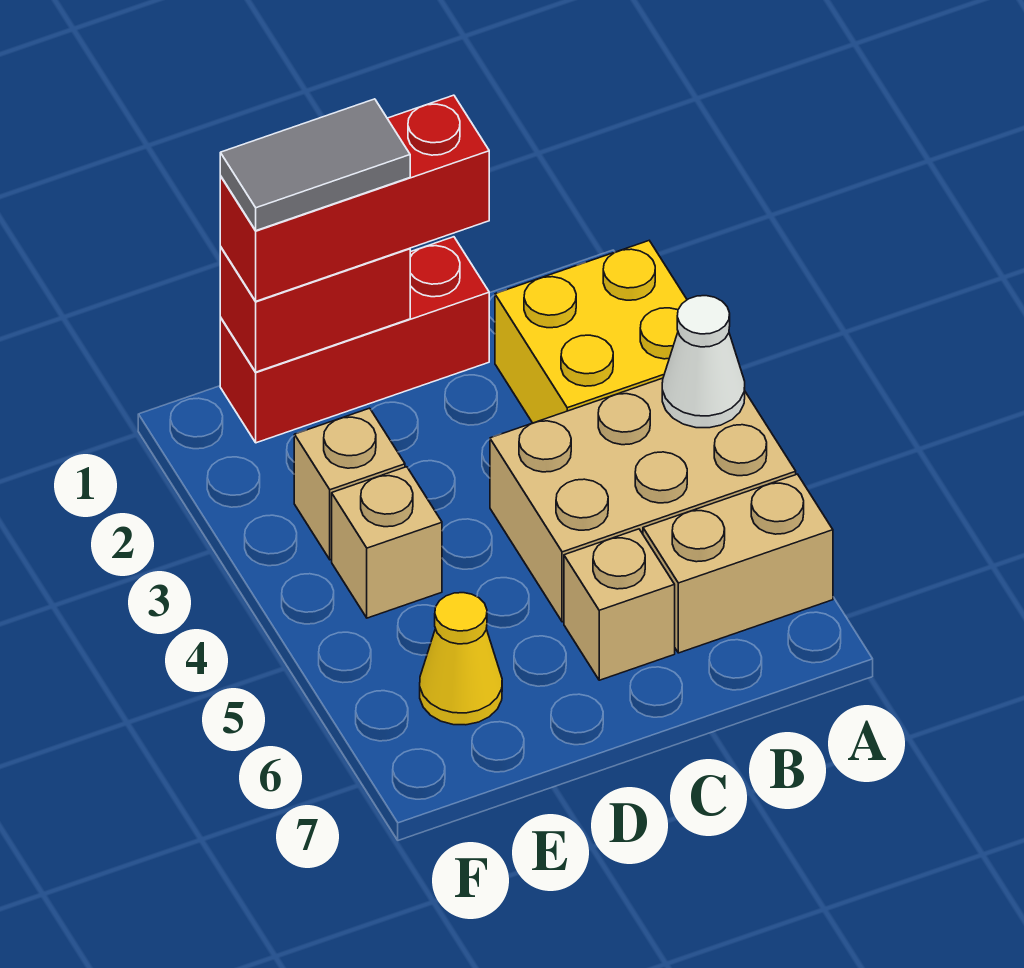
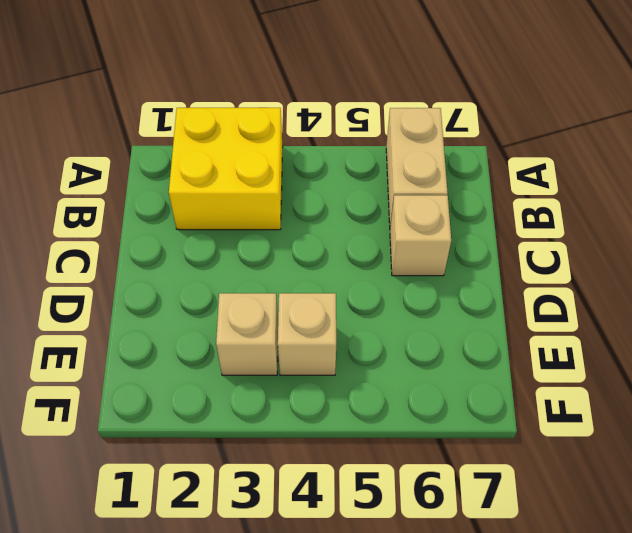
none -> tan 2x3 brick [490,378,796,622]
none -> red 1x3 brick [220,237,489,443]
none -> yellow 1x1 cone [420,593,502,725]

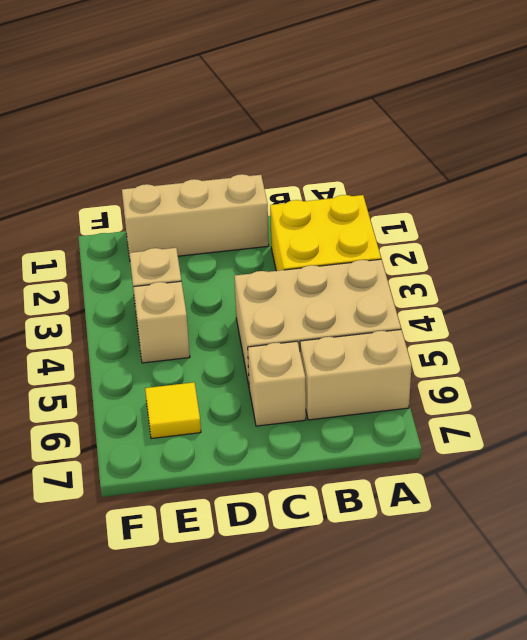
tan 1x3 brick [122,174,269,259] -> red 1x3 brick [220,237,489,443]
yellow 1x1 tile [145,382,201,439] -> yellow 1x1 cone [420,593,502,725]
none -> white 1x1 cone [662,296,745,428]
none -> red 1x2 brick [220,247,410,372]
none -> red 1x3 brick [220,95,489,301]

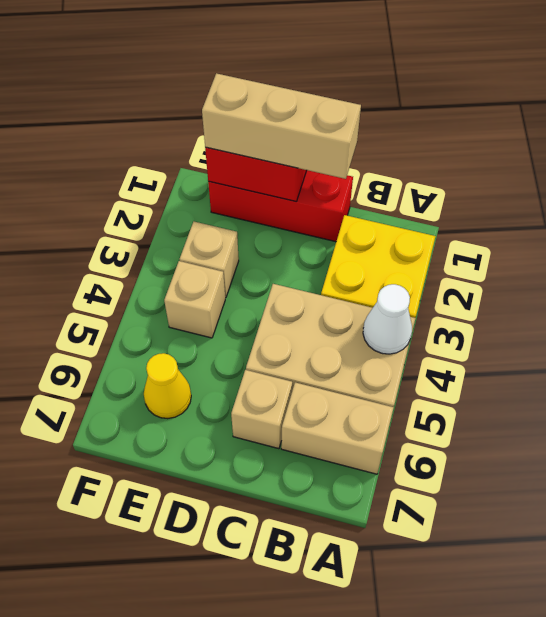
tan 1x3 brick [202,73,361,179] -> red 1x3 brick [220,95,489,301]
none -> grey 1x2 tile [220,99,410,231]

